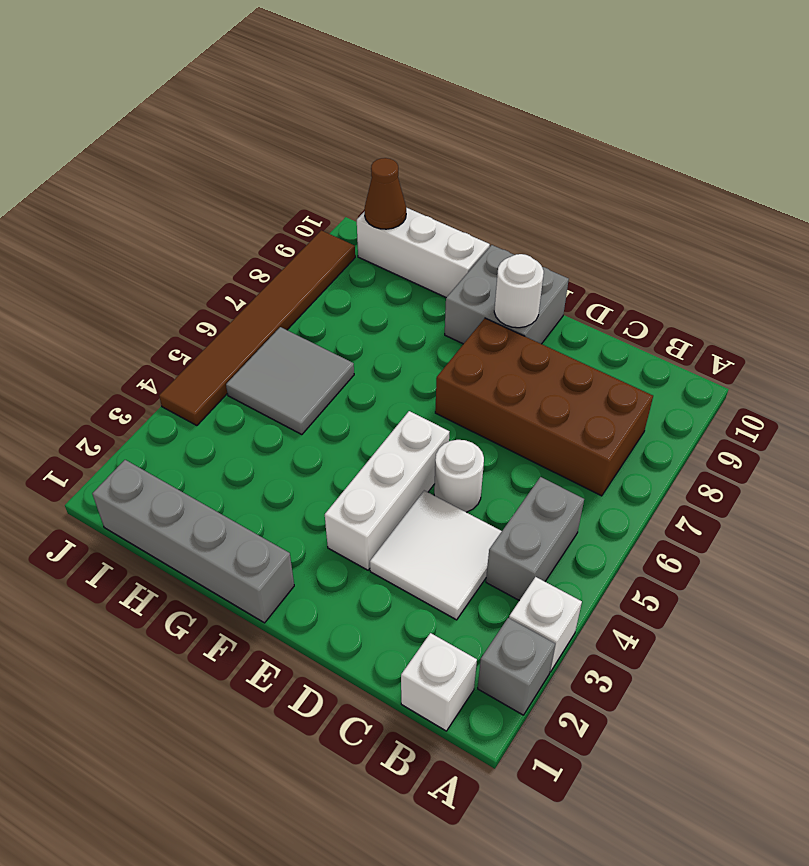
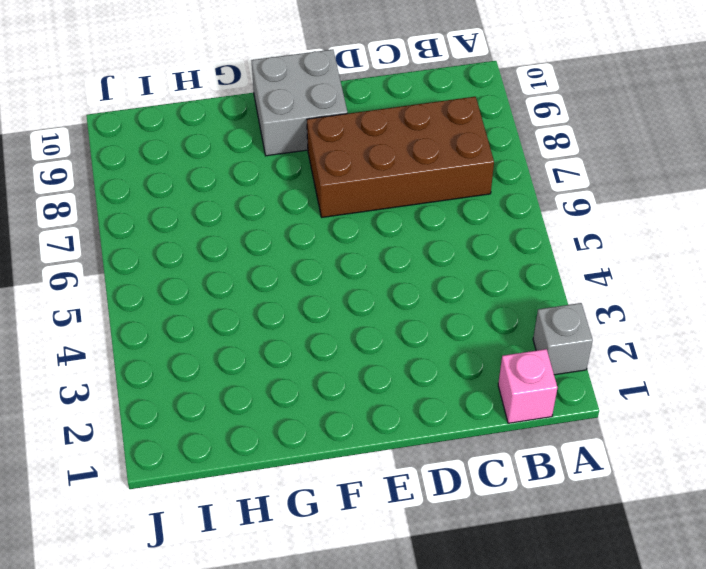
pink 1x1 brick [498,349,558,423] -> white 1x1 brick [401,633,477,731]
none -> white 1x1 brick [509,577,582,672]
none -> grey 1x2 brick [486,477,584,601]
none -> white 2x2 tile [370,491,502,620]

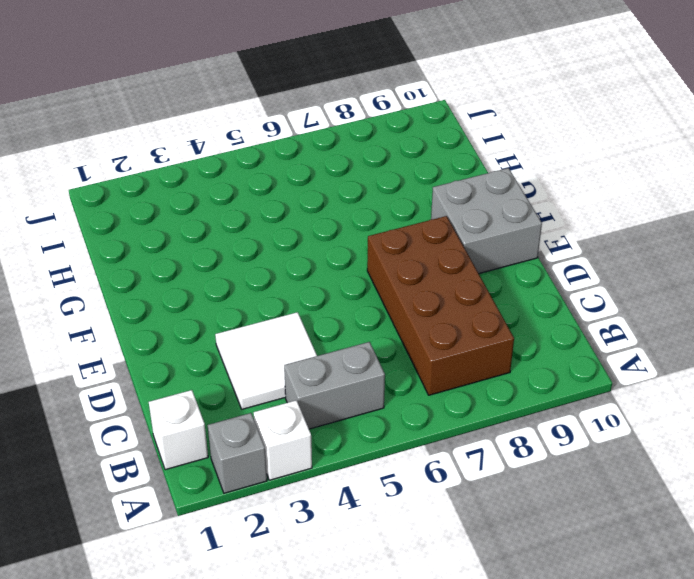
none -> white 1x1 round brick [434,440,484,512]
none -> white 1x3 brick [325,411,449,570]
none -> grey 1x4 brick [92,460,294,623]

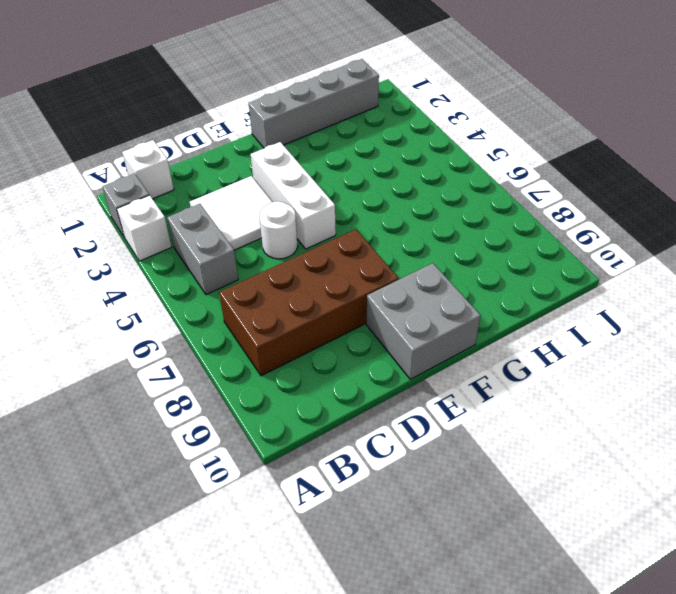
none -> white 1x3 brick [357,208,490,297]
none -> grey 2x2 tile [226,327,354,435]
none -> brown 1x6 tile [159,230,355,426]

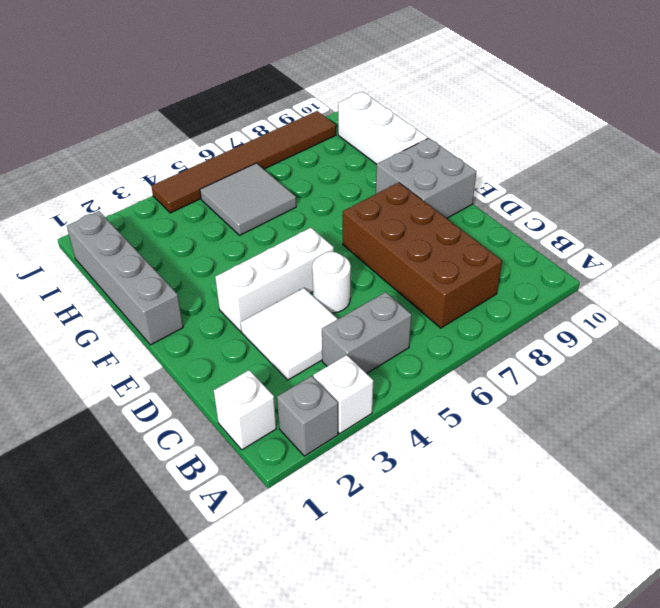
none -> white 1x1 round brick [494,254,544,328]
none -> brown 1x1 cone [364,158,406,229]

